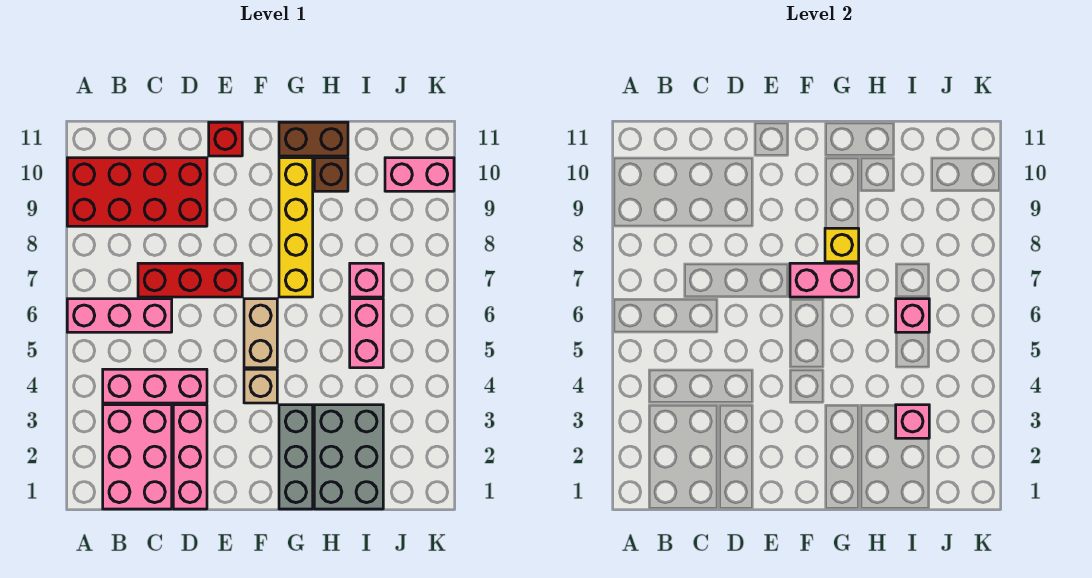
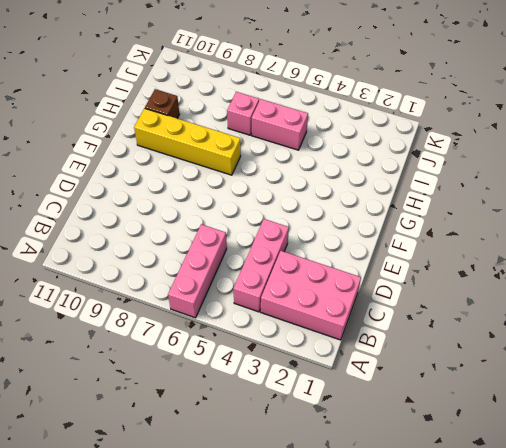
none -> red 2x4 brick [67,158,207,226]
none -> red 1x3 brick [138,263,242,297]
none -> pink 1x3 brick [173,405,207,509]

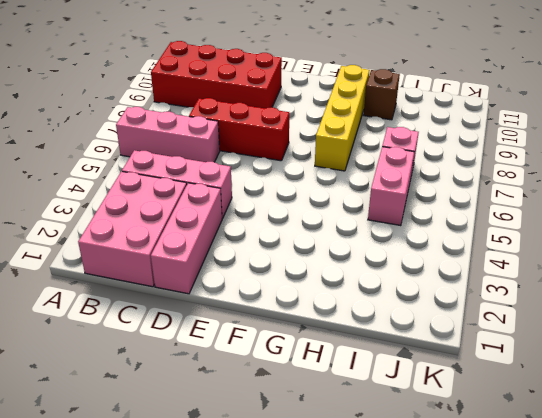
none -> red 1x1 brick [209,122,242,156]
none -> tan 1x1 brick [244,369,277,403]
none -> tan 1x2 brick [244,299,277,368]

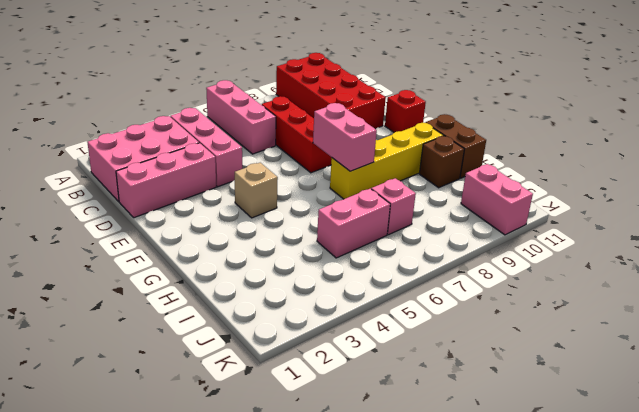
none -> tan 1x2 brick [244,299,277,368]
none -> grey 1x3 brick [279,405,313,509]
none -> grey 2x3 brick [314,405,383,509]

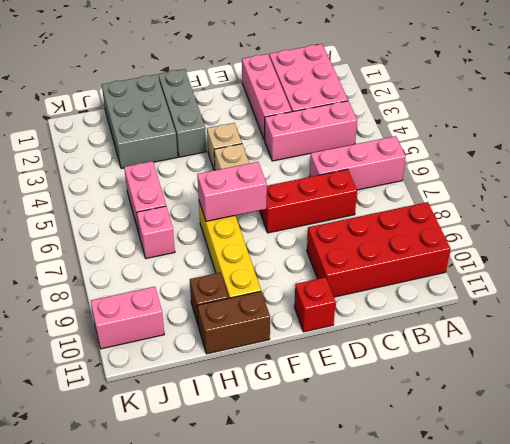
none -> yellow 1x1 brick [825,228,859,262]
none -> pink 1x1 brick [896,405,929,438]
none -> pink 1x1 brick [896,299,929,332]

